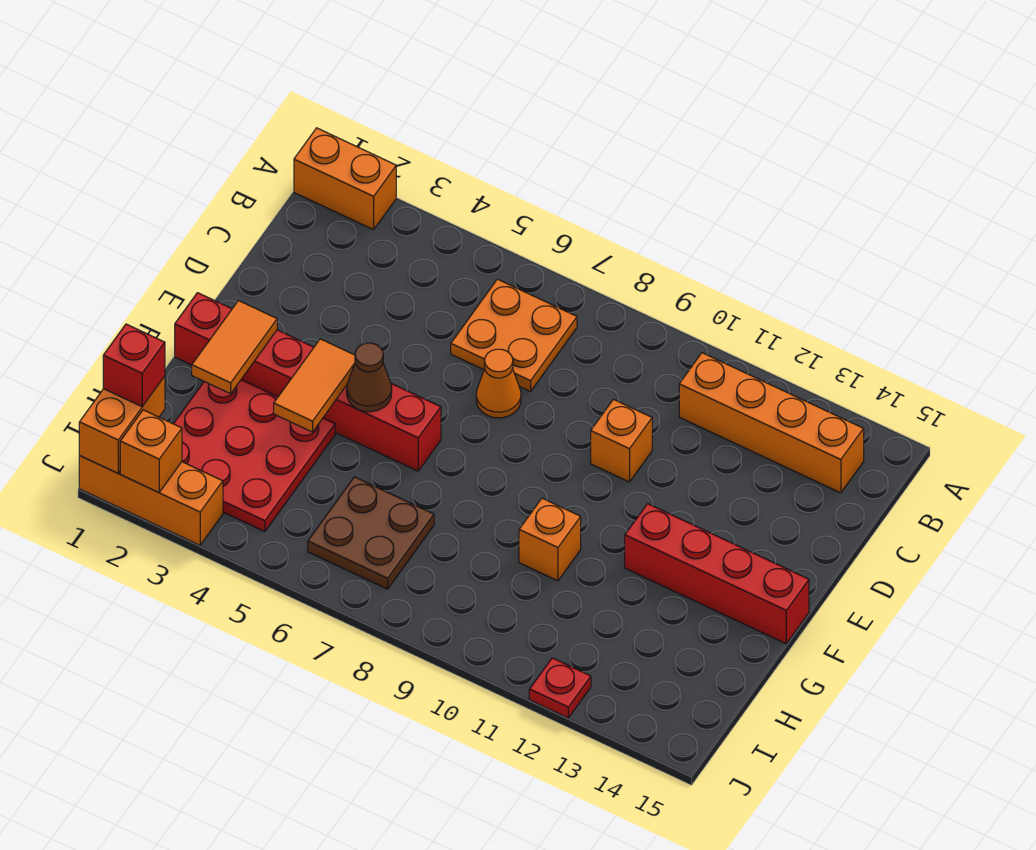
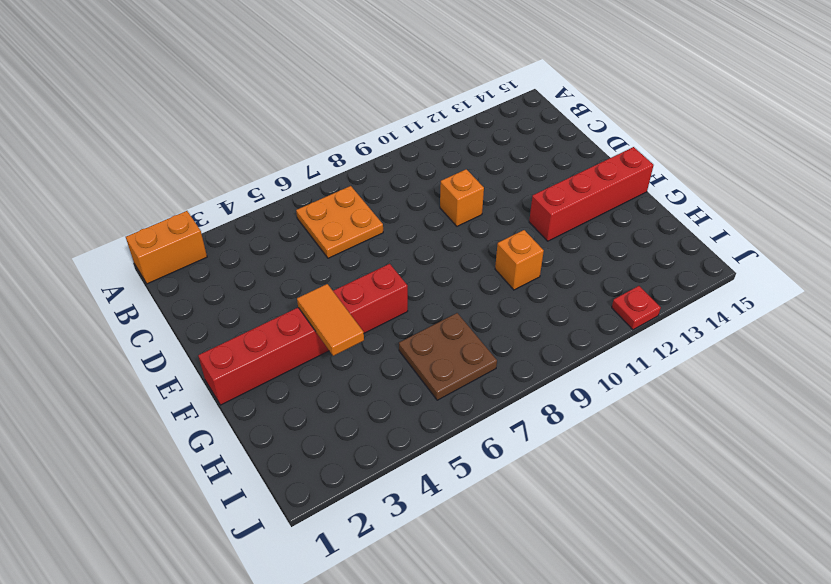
none -> orange 1x4 brick [679,353,864,493]
none -> orange 1x1 cone [476,349,521,418]
none -> red 3x3 plate [174,380,335,532]

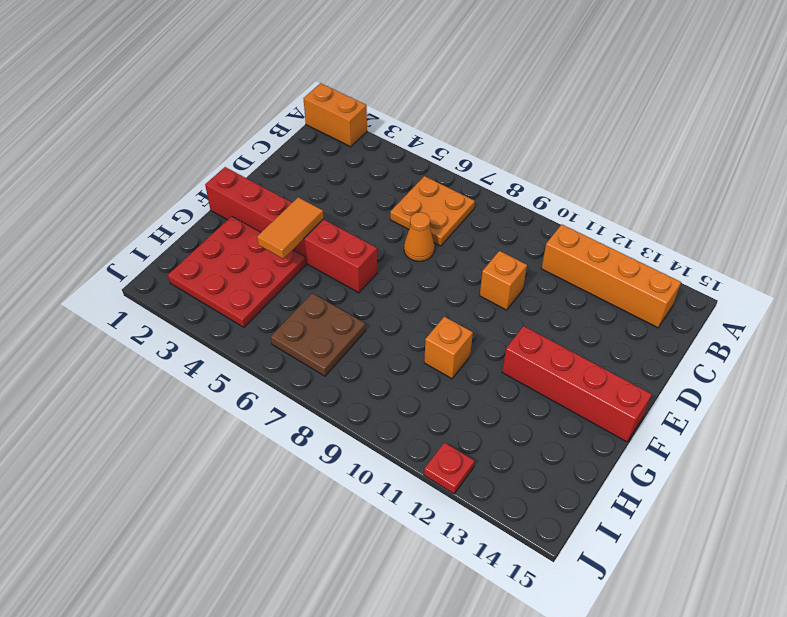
none -> orange 1x3 brick [79,456,223,545]
none -> orange 1x2 tile [192,301,277,394]
none -> brown 1x1 cone [347,343,392,412]

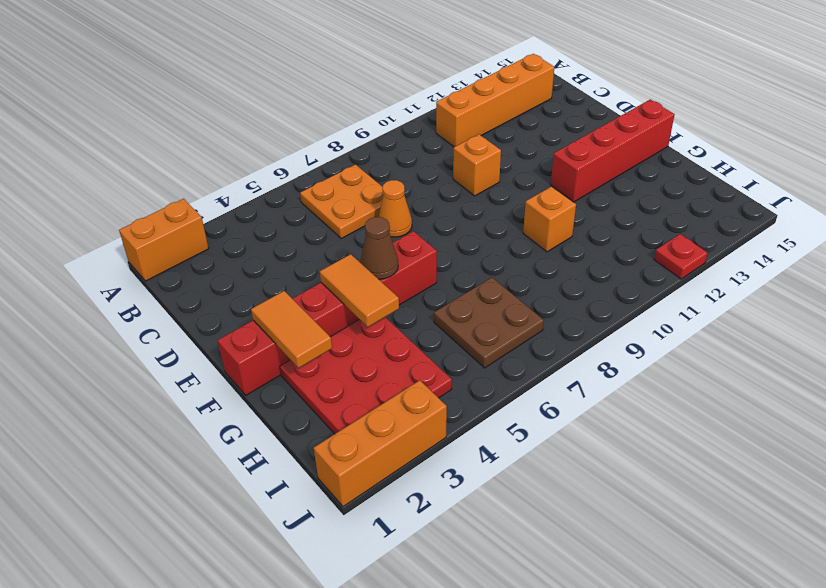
none -> orange 1x2 brick [79,376,165,473]
none -> orange 1x1 brick [120,410,182,492]
none -> red 1x1 brick [103,324,165,407]

